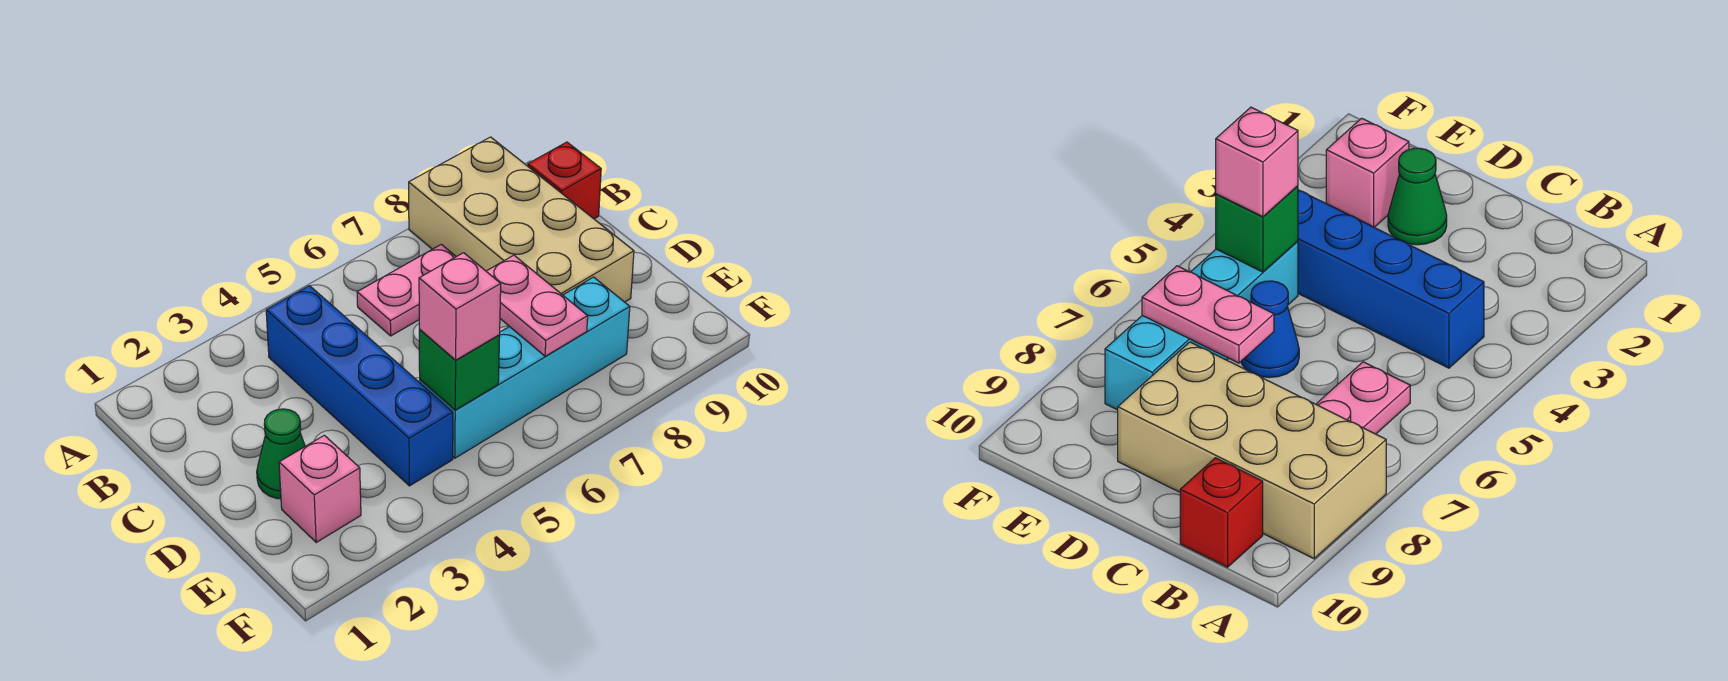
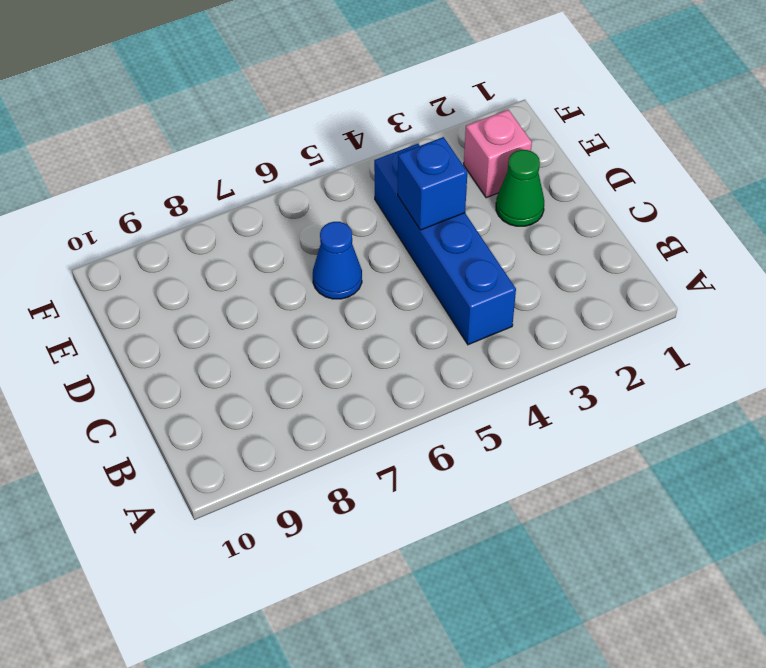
blue 1x1 brick [398,137,467,230] -> none
none -> tan 2x4 brick [409,137,634,302]
none -> pink 1x2 plate [357,244,456,336]

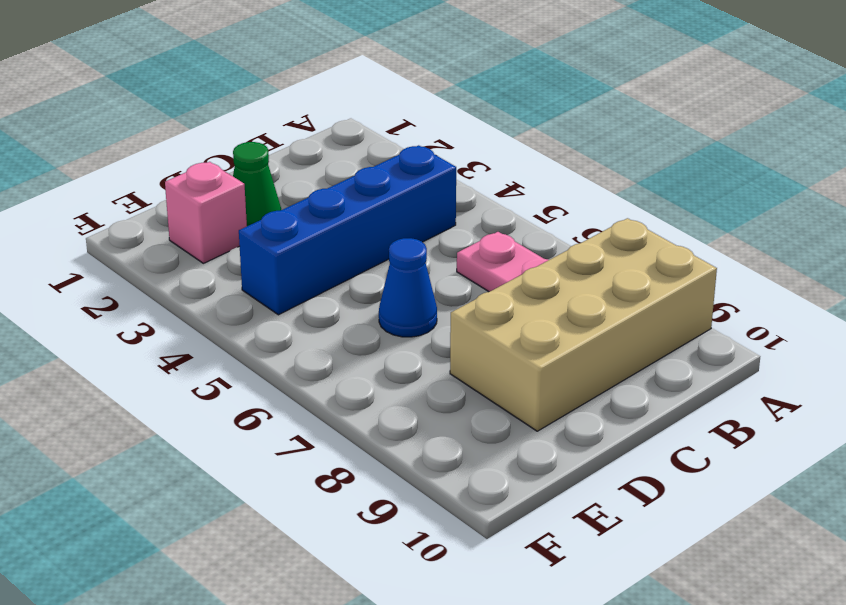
none -> red 1x1 brick [528,142,601,219]
none -> cyan 1x4 brick [420,277,630,458]

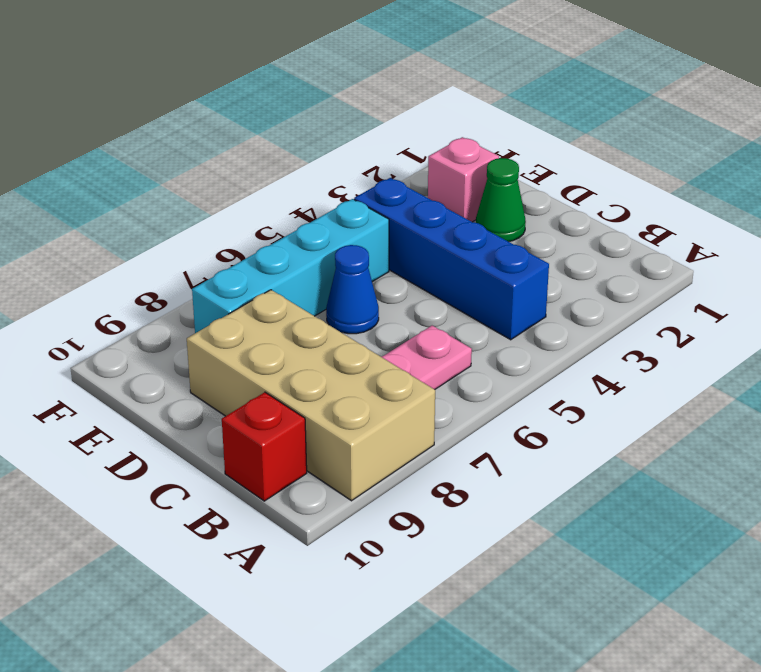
none -> pink 1x2 plate [486,255,588,356]
none -> green 1x1 brick [419,330,500,410]

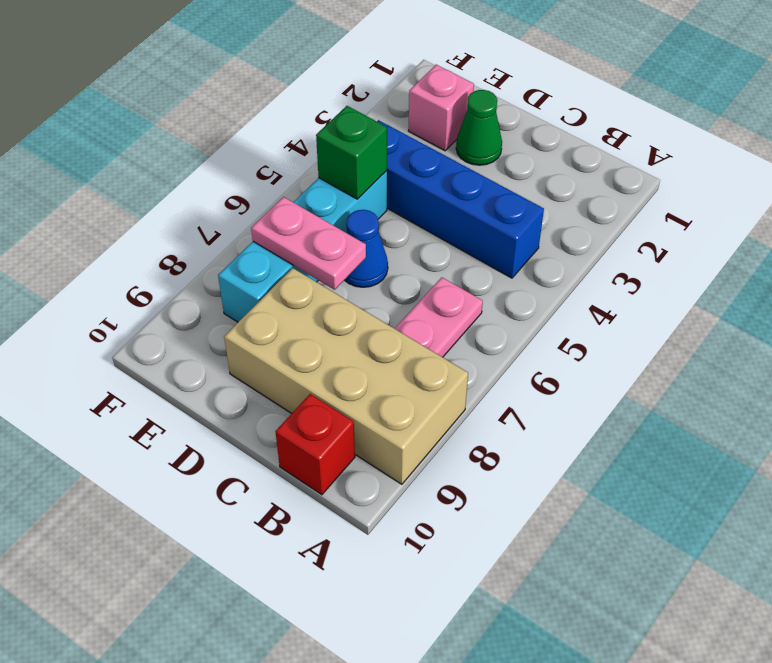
none -> pink 1x1 brick [419,253,501,360]

